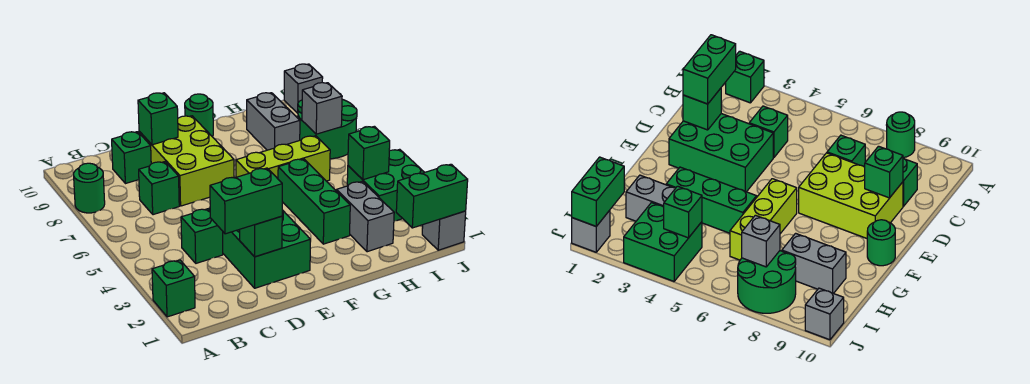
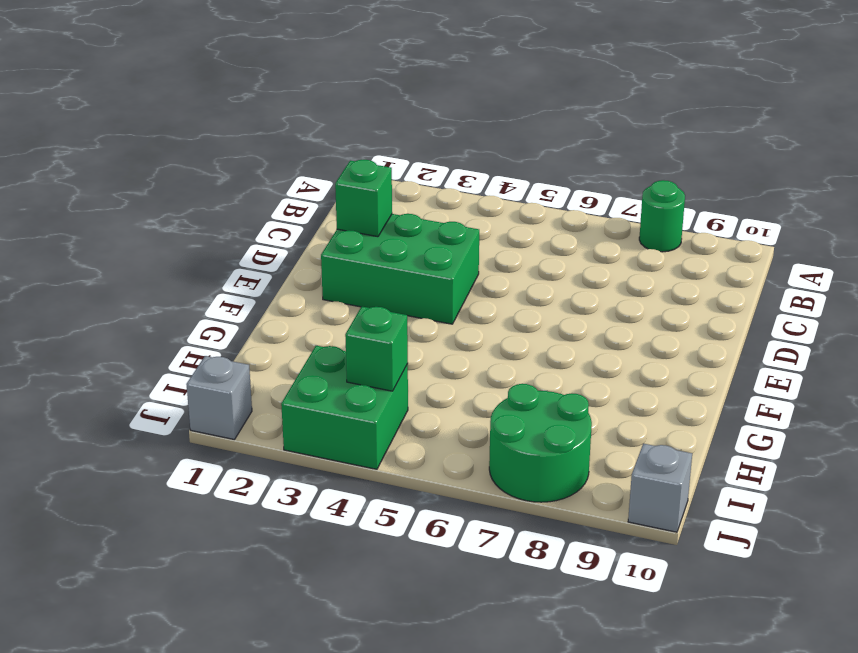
none -> green 1x1 brick [152,260,195,317]
none -> green 1x1 brick [181,209,223,263]
none -> green 1x1 brick [139,162,179,215]

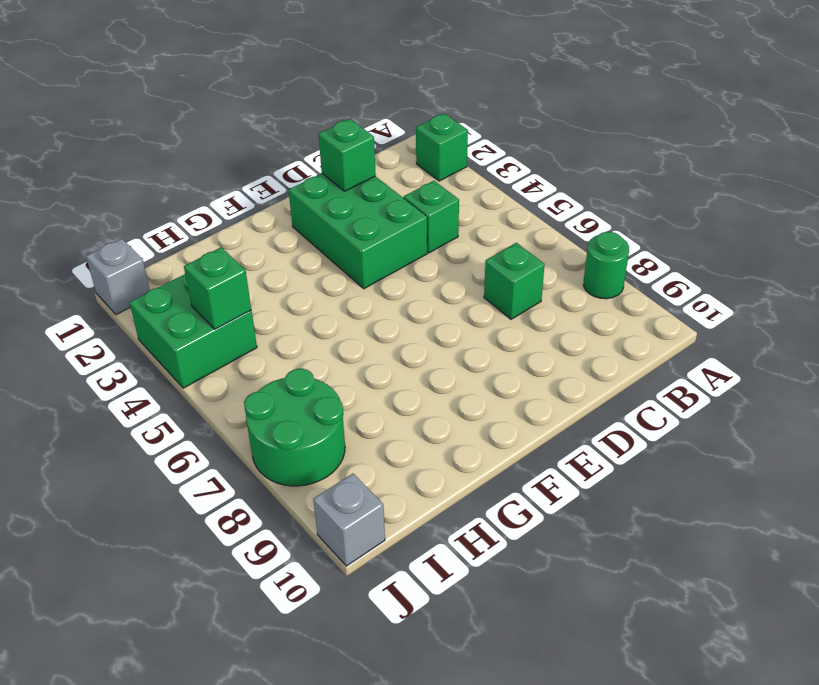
none -> green 1x1 brick [112,132,151,184]
none -> lime 2x3 brick [139,116,234,206]
none -> lime 1x3 brick [236,136,330,181]

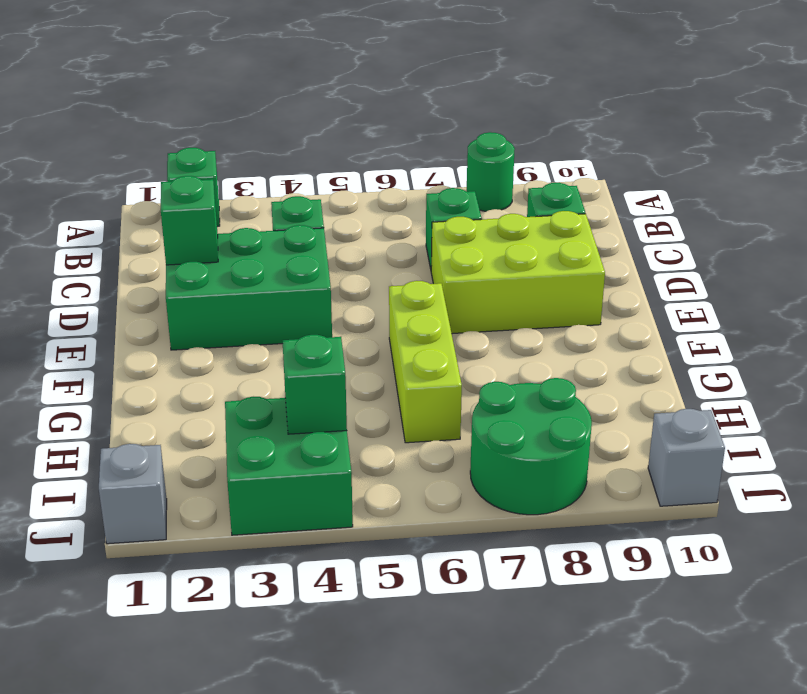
none -> green 1x1 round brick [185,94,213,136]
none -> green 1x3 brick [278,159,350,244]
none -> grey 1x2 brick [336,181,394,252]

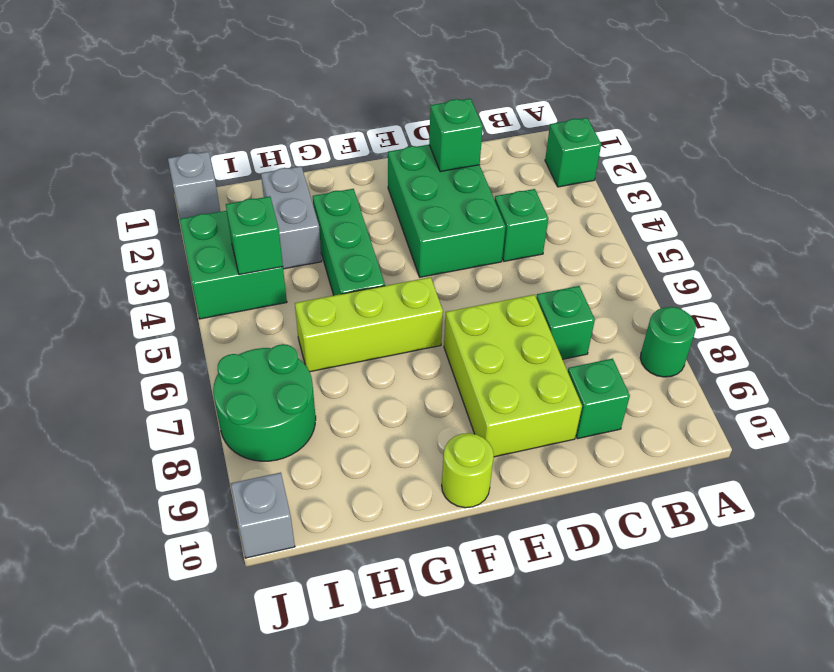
lime 1x1 round brick [442,433,494,508] -> green 1x1 round brick [185,94,213,136]
none -> grey 1x2 brick [247,93,300,150]
none -> green 1x1 brick [138,93,178,145]
none -> green 1x2 brick [396,164,468,228]

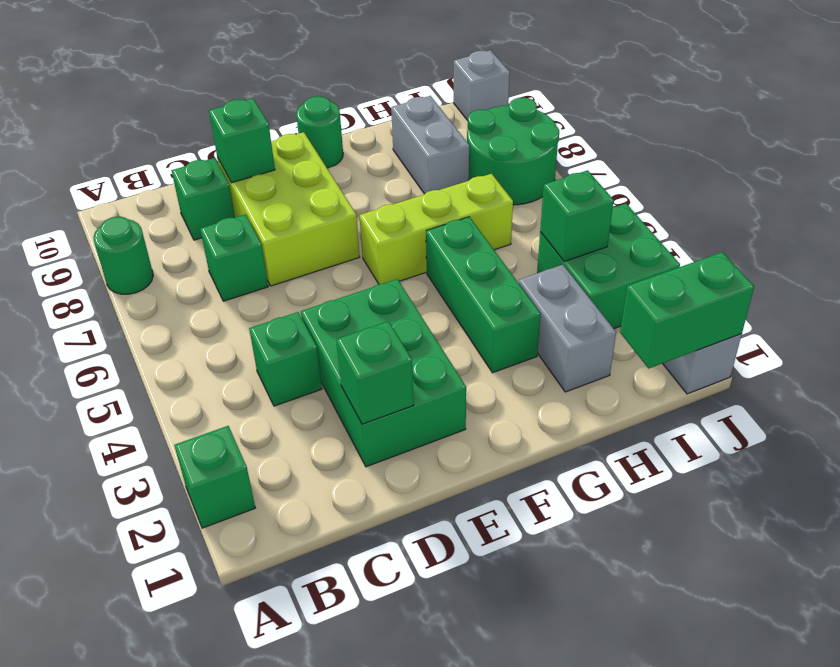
none -> grey 1x1 brick [302,83,342,134]
none -> green 1x2 brick [210,168,282,234]

